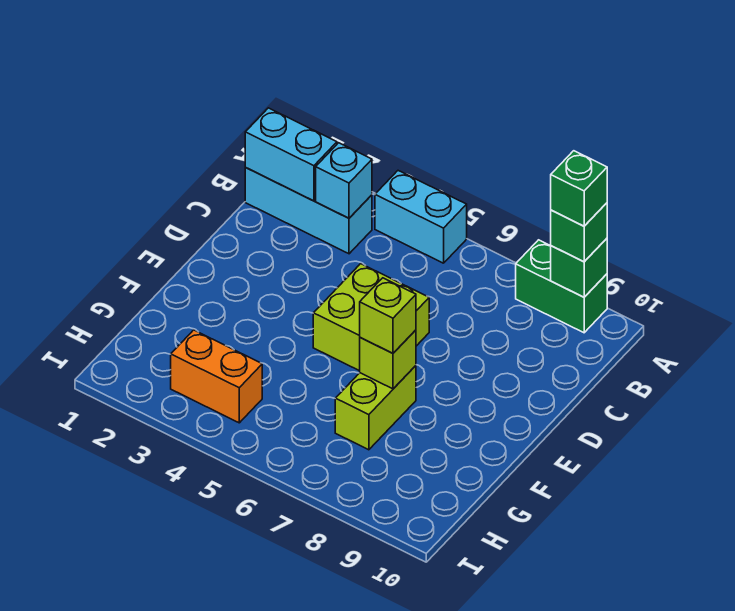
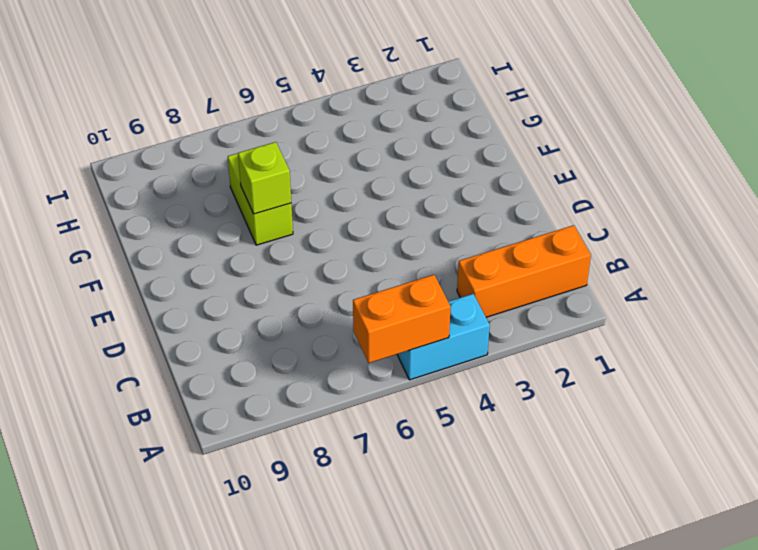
orange 1x2 brick [353,275,451,363] -> orange 1x2 brick moved to [171,330,262,423]
orange 1x3 brick [457,225,591,317] -> cyan 1x3 brick [245,168,372,254]
none -> green 1x2 brick [516,240,607,333]
none -> lime 2x2 brick [313,264,429,371]
none -> green 1x1 brick [551,239,607,297]

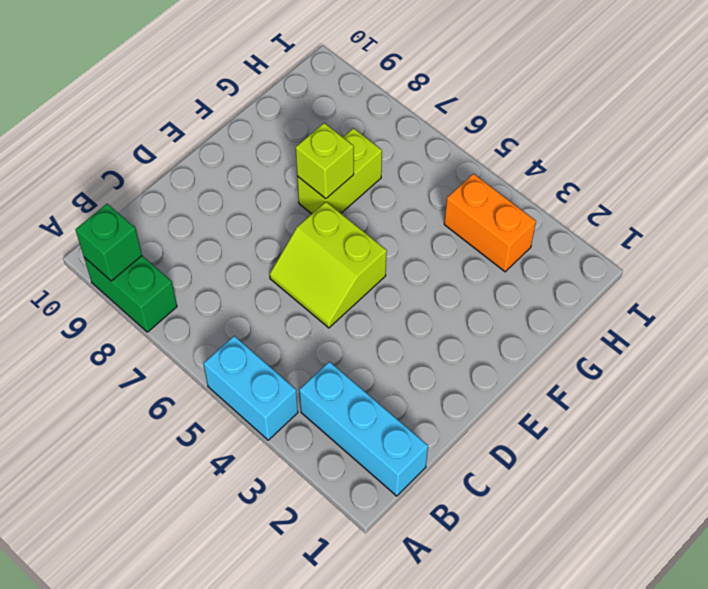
lime 2x2 slope [270,202,387,328] -> lime 2x2 brick [313,264,429,371]
none -> cyan 1x2 brick [245,108,337,201]
none -> cyan 1x1 brick [316,143,372,218]
none -> green 1x1 brick [551,203,607,262]

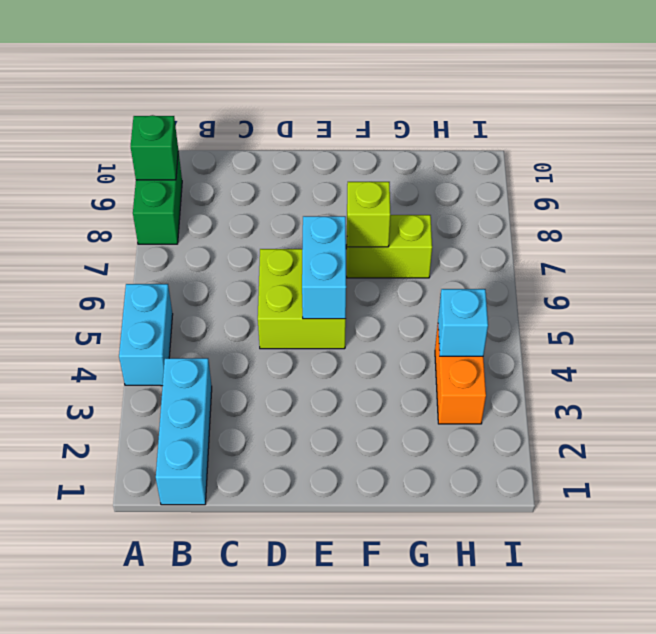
cyan 1x2 brick [302,216,346,319] -> cyan 1x2 brick moved to [245,108,337,201]
cyan 1x1 brick [438,289,488,356] -> cyan 1x1 brick moved to [316,143,372,218]
none -> green 1x1 brick [551,203,607,262]
none -> lime 1x1 brick [360,278,416,353]
none -> green 1x1 brick [551,151,607,226]

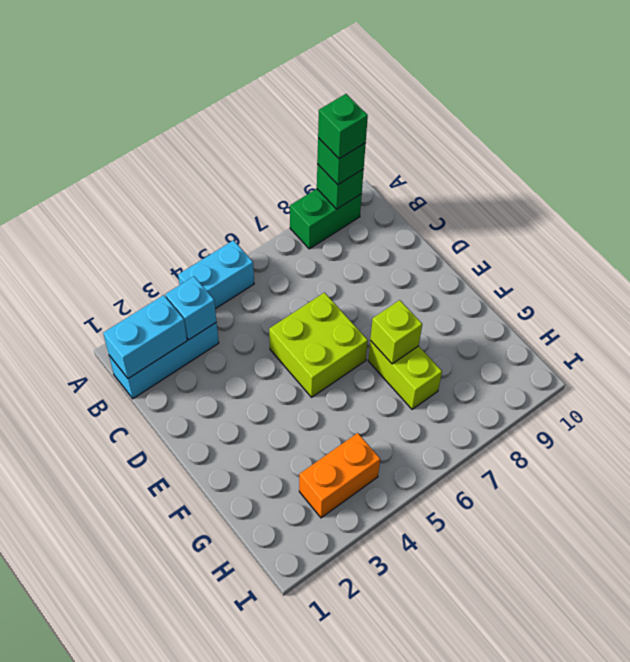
none -> lime 1x1 brick [360,278,416,353]

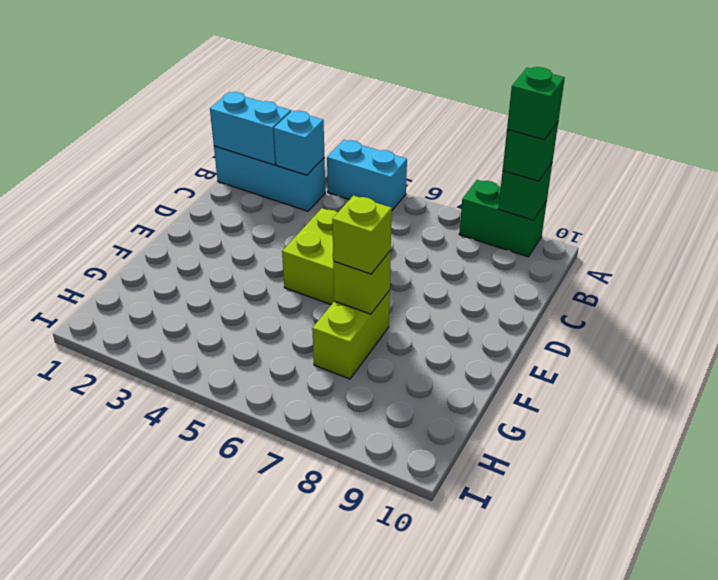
none -> orange 1x2 brick [171,330,262,423]

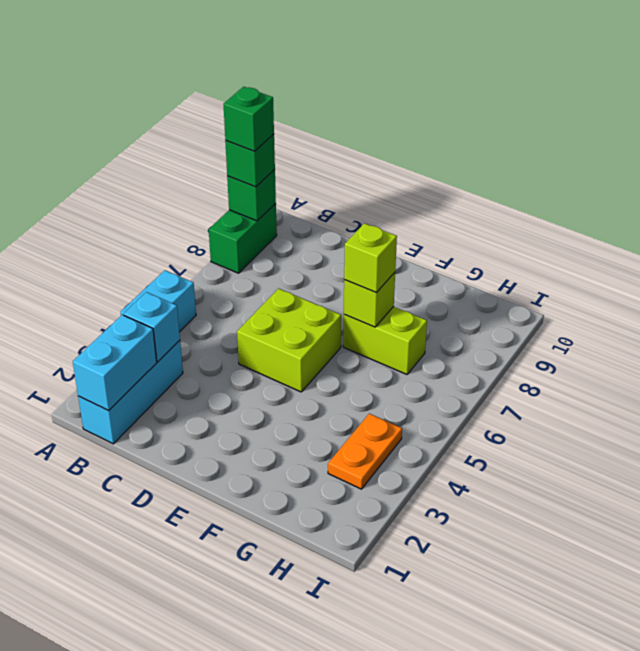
orange 1x2 plate [328,414,402,489] -> orange 1x2 brick [171,330,262,423]

